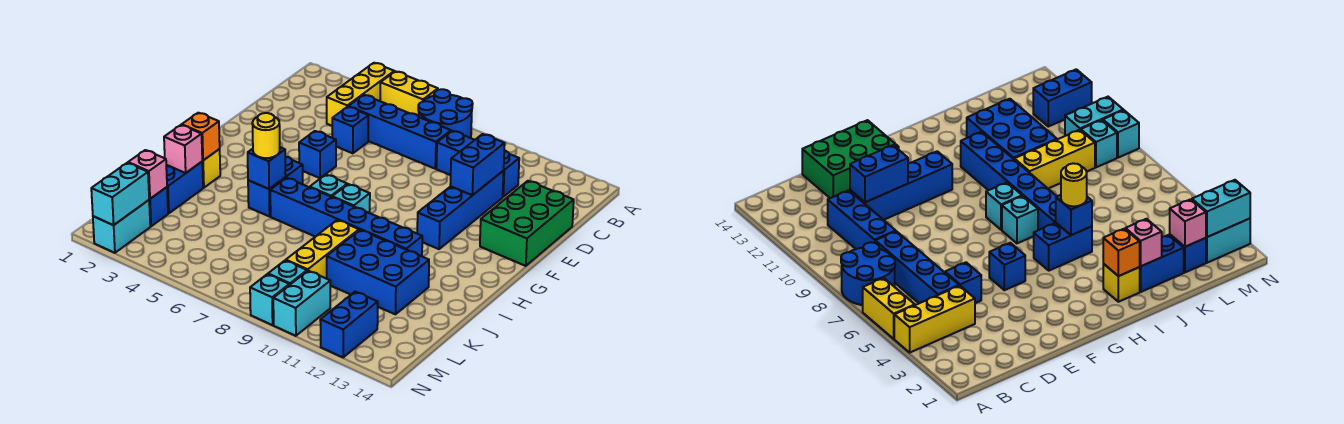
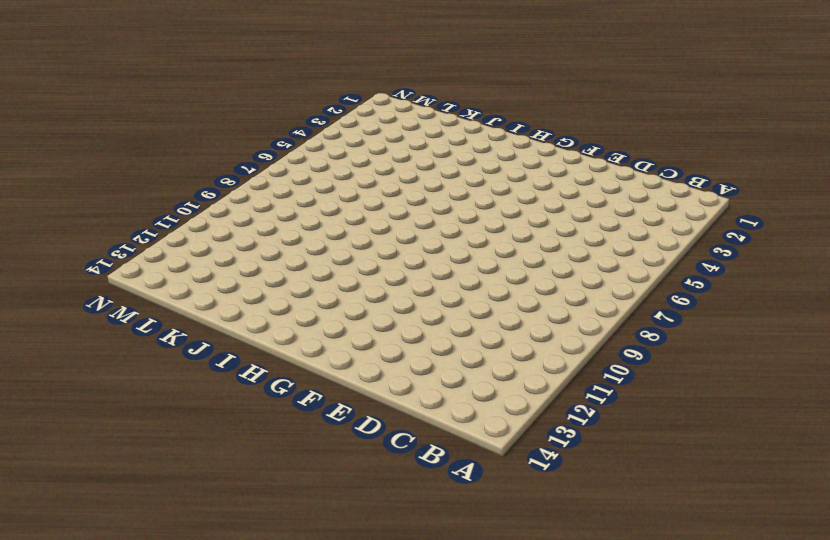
none -> yellow 1x3 brick [327,63,394,126]
none -> yellow 1x2 brick [380,71,438,117]
none -> blue 2x2 round brick [418,89,473,138]
none -> blue 1x4 brick [348,95,451,169]

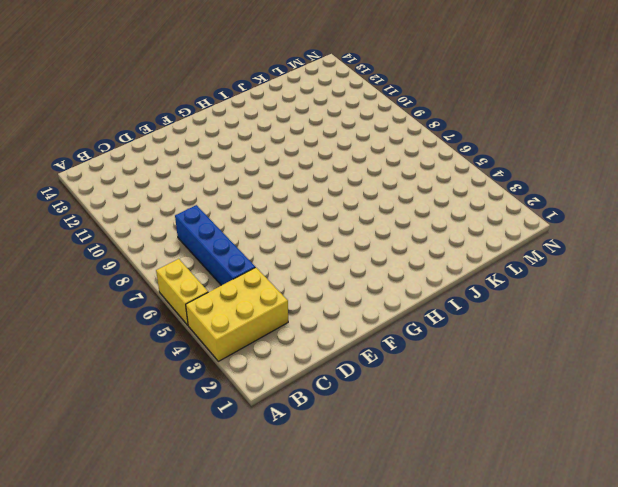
yellow 2x3 brick [186,267,288,361] -> yellow 1x3 brick [327,63,394,126]
none -> blue 2x2 round brick [418,89,473,138]
none -> blue 1x3 brick [436,131,519,197]
none -> blue 1x1 brick [332,107,368,153]
none -> blue 1x4 brick [417,171,504,249]

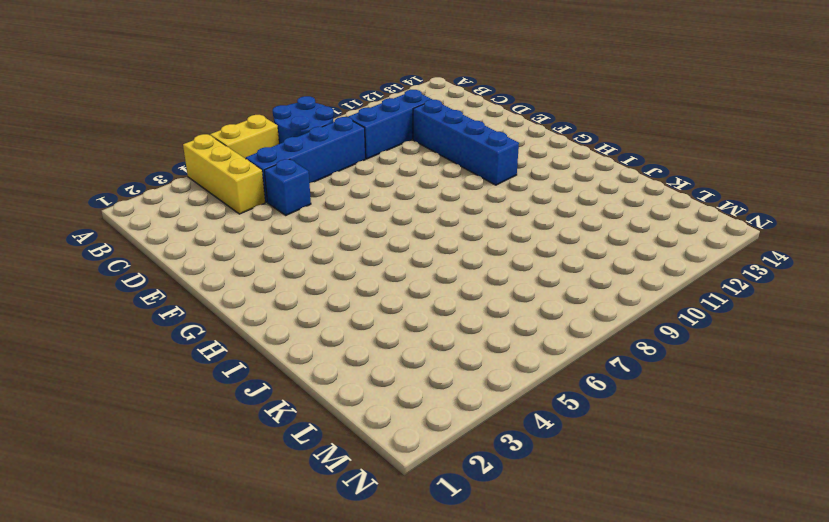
none -> green 2x3 brick [480,181,574,266]
none -> blue 1x1 brick [299,131,336,178]
none -> blue 1x2 brick [248,157,303,216]
none -> cyan 1x1 brick [310,175,347,197]

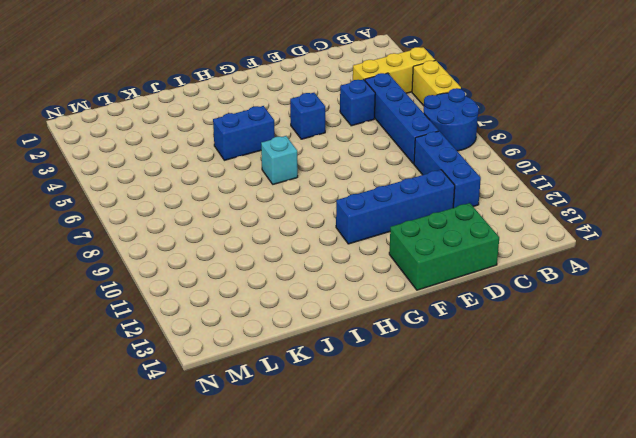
none -> cyan 1x1 brick [332,184,370,213]
none -> yellow 1x1 brick [202,149,220,188]
none -> blue 1x6 brick [270,178,423,256]
none -> blue 1x2 brick [166,162,203,213]

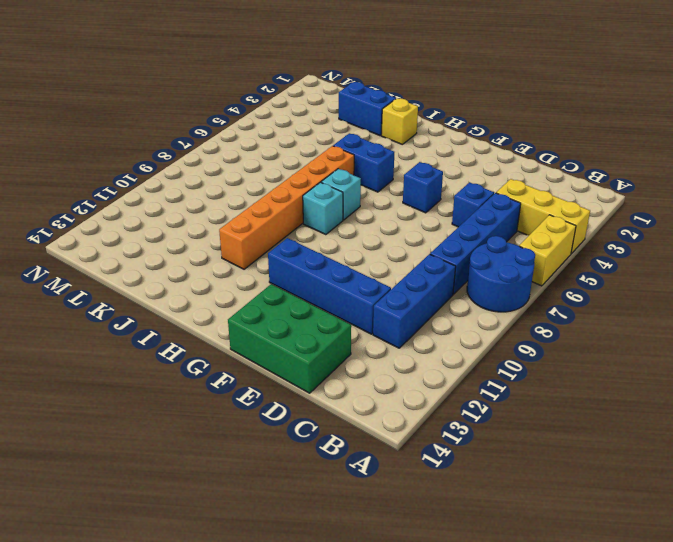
orange 1x6 brick [219,146,354,269] -> blue 1x6 brick [270,178,423,256]
none -> yellow 1x3 brick [286,220,359,279]
none -> blue 2x3 brick [327,230,429,314]
none -> blue 1x1 brick [149,187,168,226]
none -> cyan 1x2 brick [93,200,150,253]

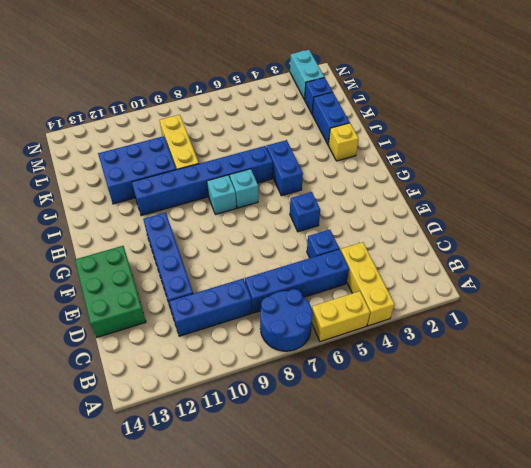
none -> cyan 1x1 brick [268,260,307,285]
none -> cyan 1x2 brick [273,271,330,336]
none -> blue 1x2 brick [320,292,378,357]
none -> cyan 1x1 brick [250,274,289,325]

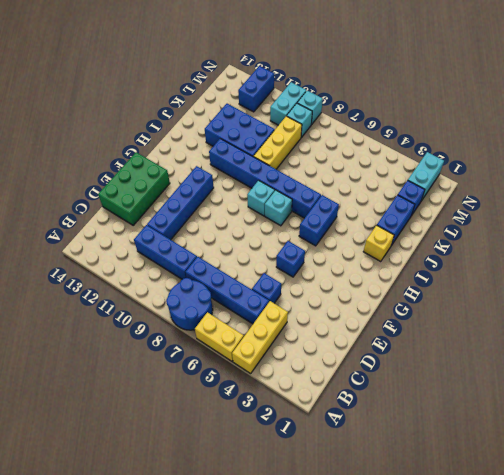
none -> blue 1x2 brick [450,134,505,195]
none -> orange 1x1 brick [182,113,220,160]
none -> blue 1x1 brick [248,147,286,189]
none -> pink 1x1 brick [164,125,203,173]

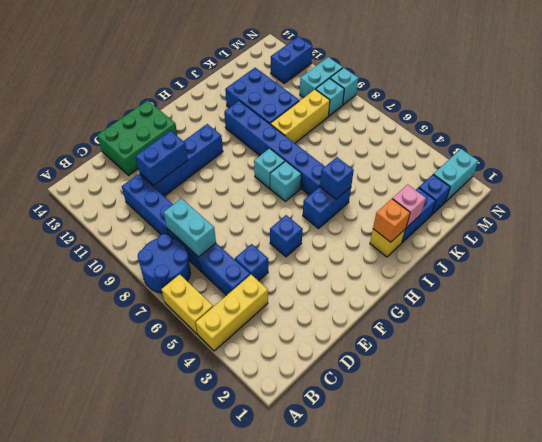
cyan 1x2 brick [164,199,216,257] -> cyan 1x2 brick turned to [91,163,149,225]
none -> pink 1x1 brick [128,150,167,199]
none -> yellow 1x1 round brick [252,113,280,158]

